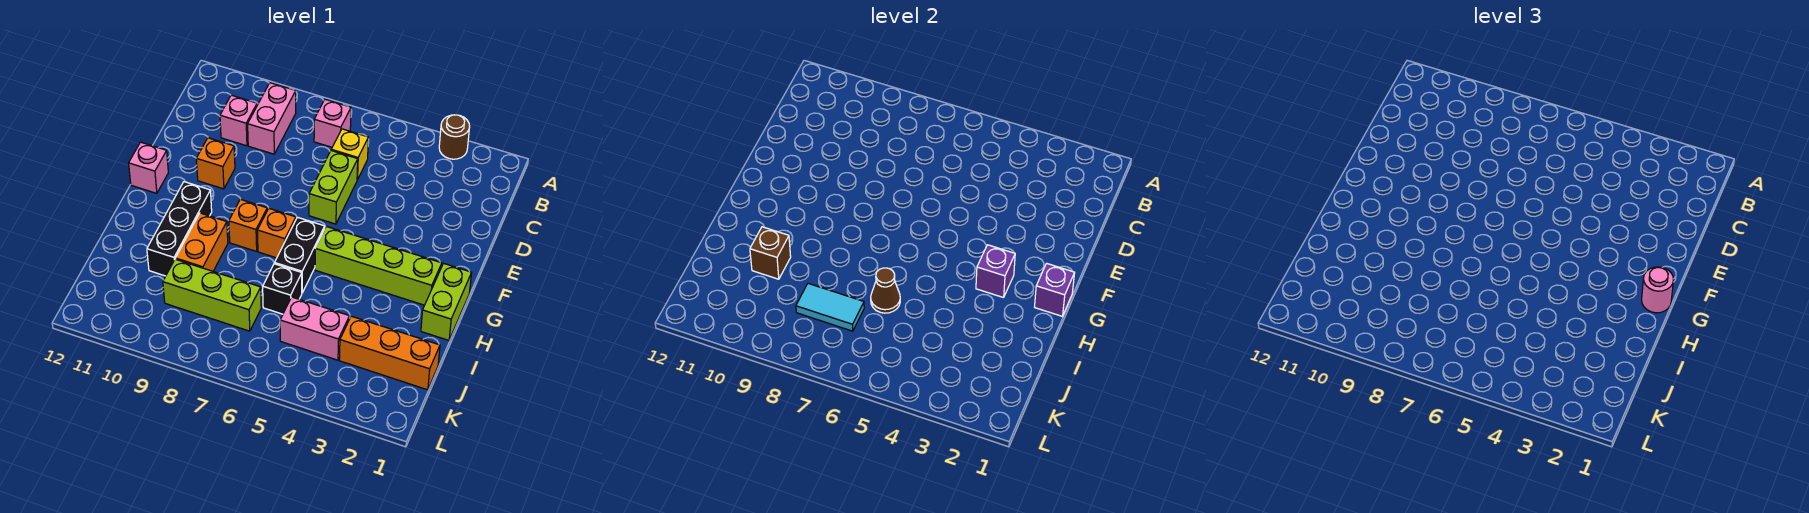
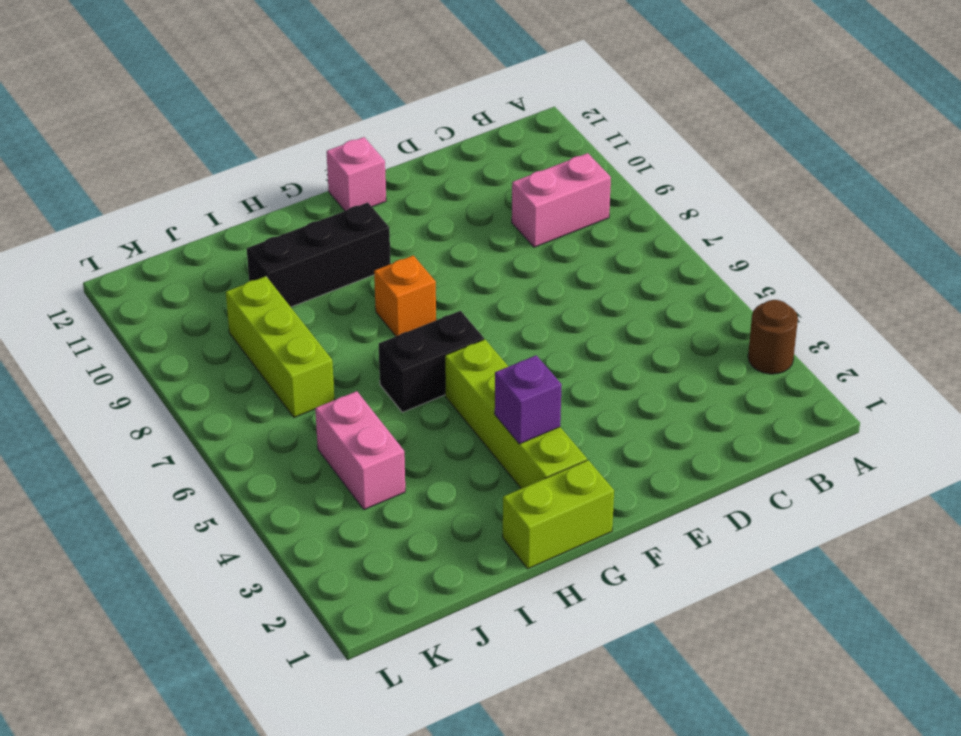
none -> pink 1x1 brick [314,99,351,147]
none -> yellow 1x1 brick [331,129,368,180]
none -> pink 1x1 brick [220,95,257,146]

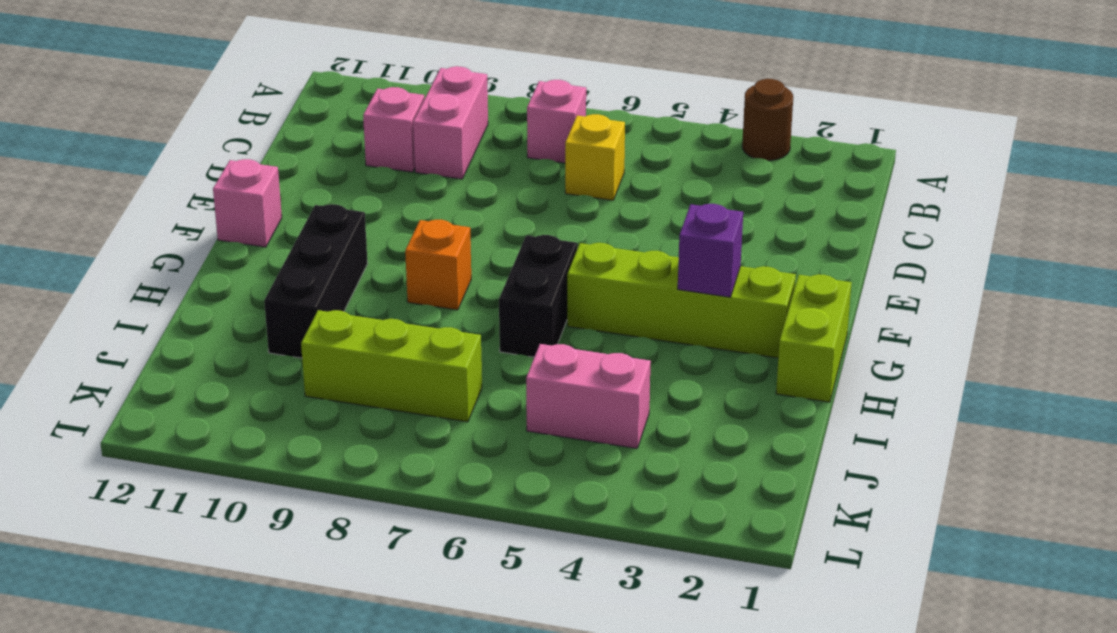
none -> lime 1x2 brick [309,151,358,224]
none -> orange 1x1 brick [196,138,235,189]
none -> orange 1x1 brick [257,208,296,258]

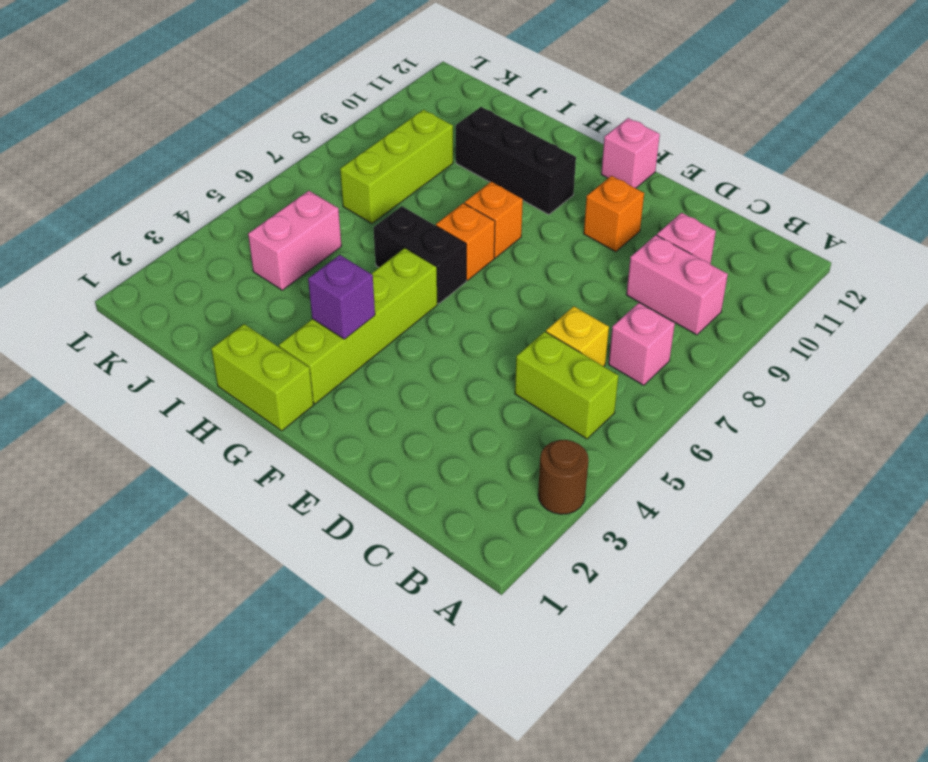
lime 1x2 brick [515,331,618,439] -> lime 1x2 brick moved to [309,151,358,224]
none -> orange 1x2 brick [176,213,228,271]
none -> black 1x1 brick [263,264,302,314]
none -> orange 1x3 brick [339,316,440,390]

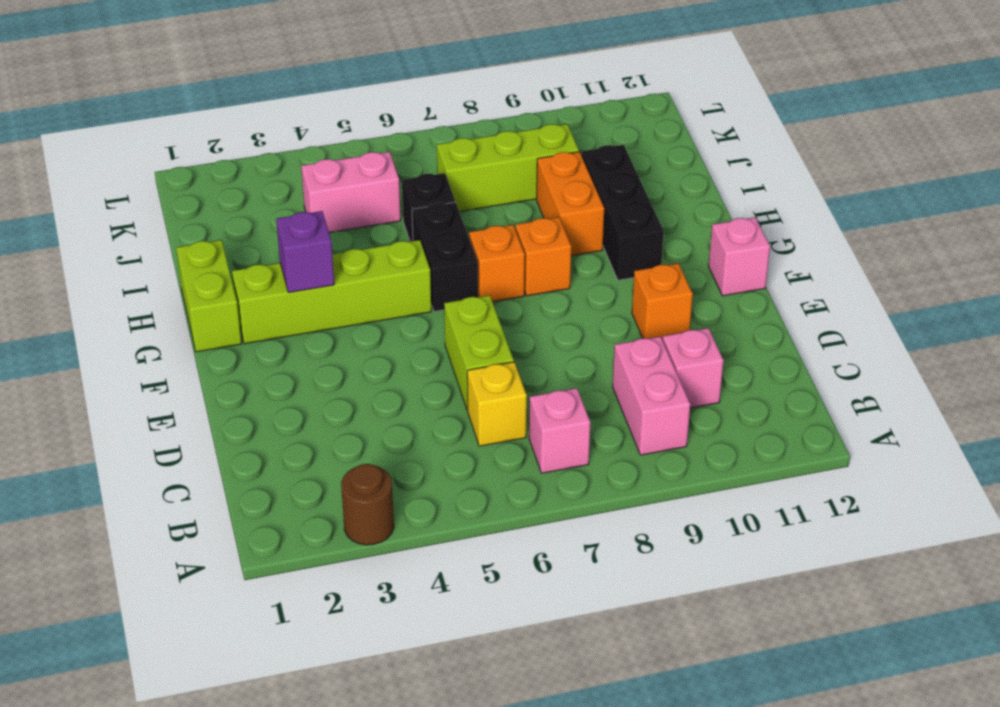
none -> orange 1x3 brick [339,316,440,390]
none -> purple 1x1 brick [1035,263,1075,316]
none -> brown 1x1 cone [871,268,900,313]

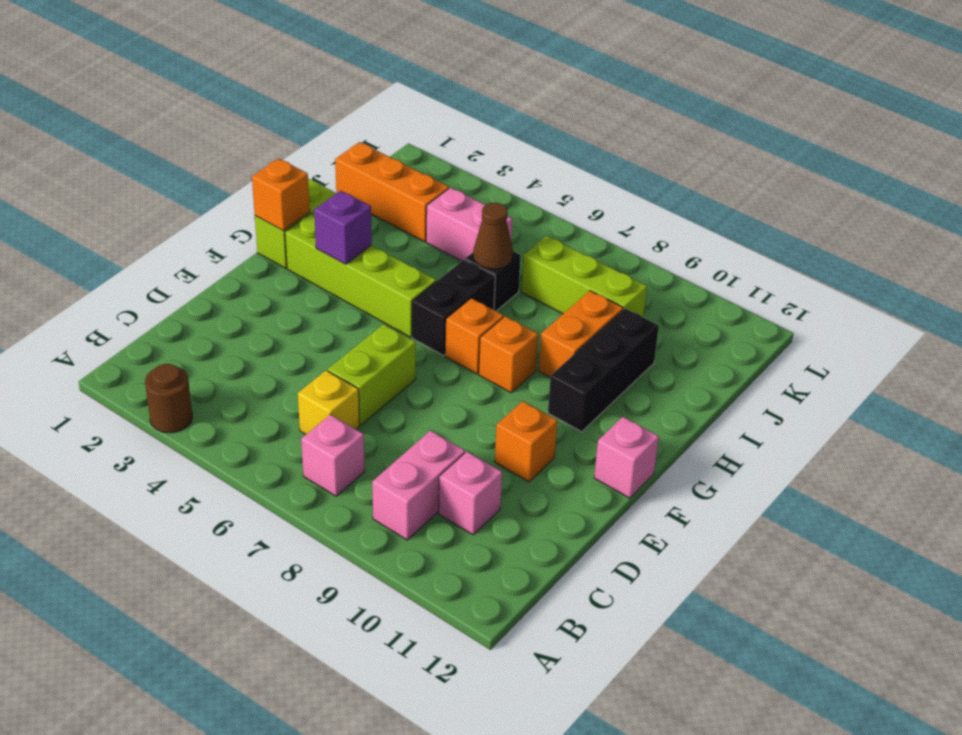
orange 1x1 brick [252,158,310,231] -> purple 1x1 brick [1035,263,1075,316]
none -> brown 1x1 brick [750,227,791,279]
none -> cyan 1x2 tile [796,283,864,331]
none -> pink 1x1 round brick [1642,267,1674,313]

